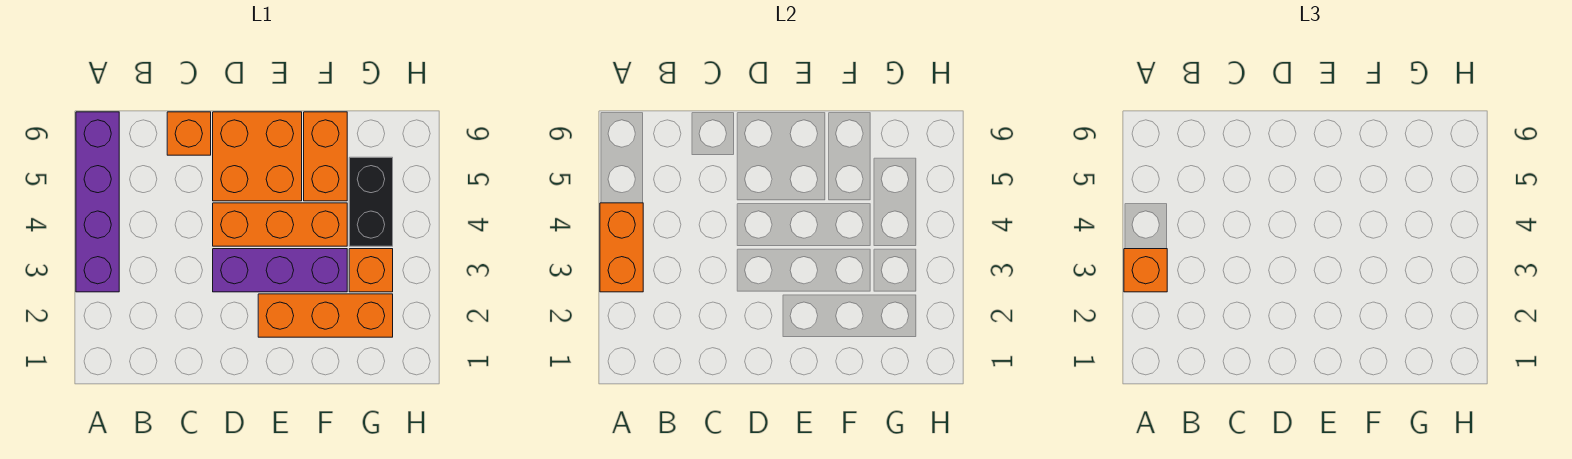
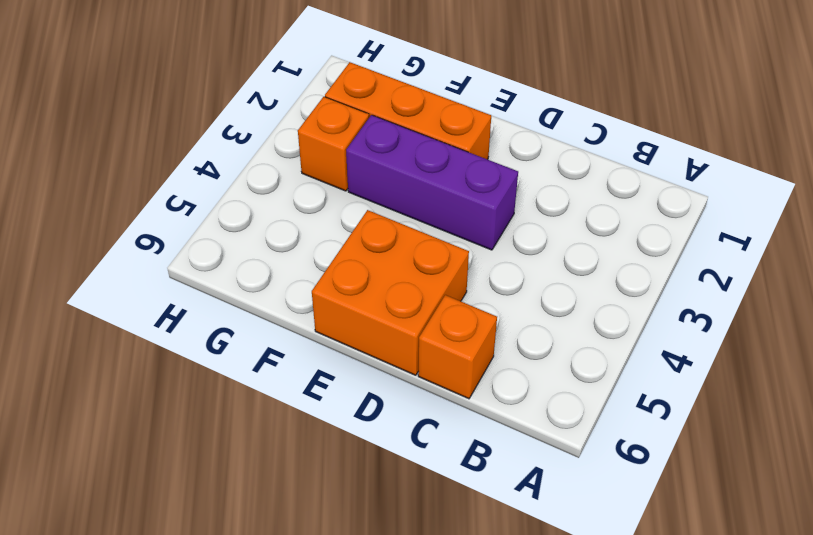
none -> purple 1x4 brick [76,112,119,292]
none -> orange 1x3 brick [213,203,347,246]

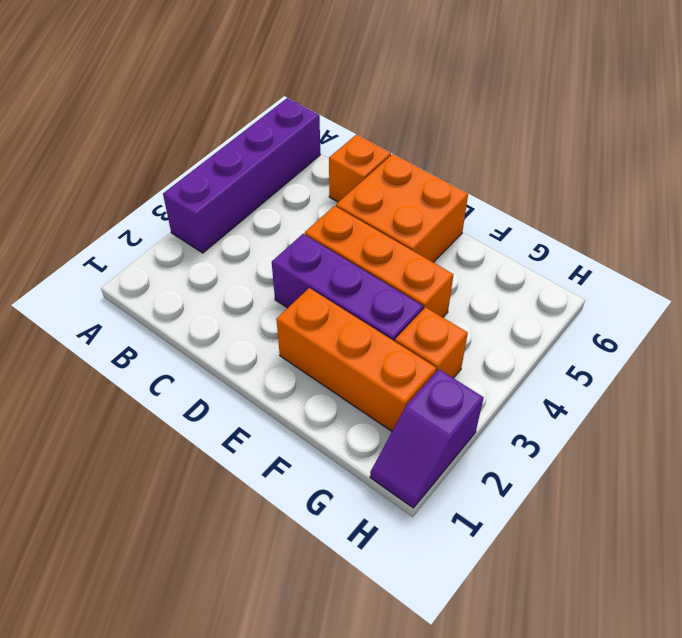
purple 1x2 slope [370,369,484,508] -> none
none -> orange 1x2 brick [304,112,347,201]
none -> black 1x2 brick [349,157,393,246]

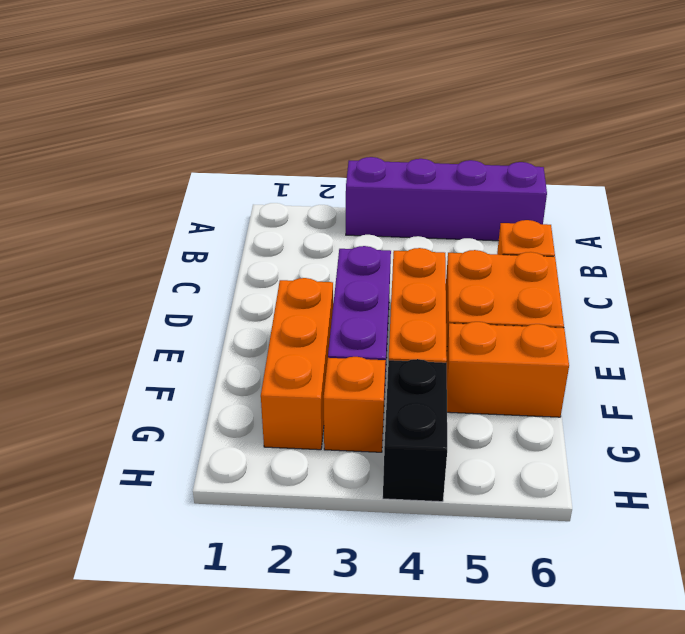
black 1x2 brick [383,359,447,502] -> black 1x2 brick turned to [349,157,393,246]
none -> orange 1x2 brick [600,203,643,292]
none -> orange 1x1 brick [1124,249,1167,292]

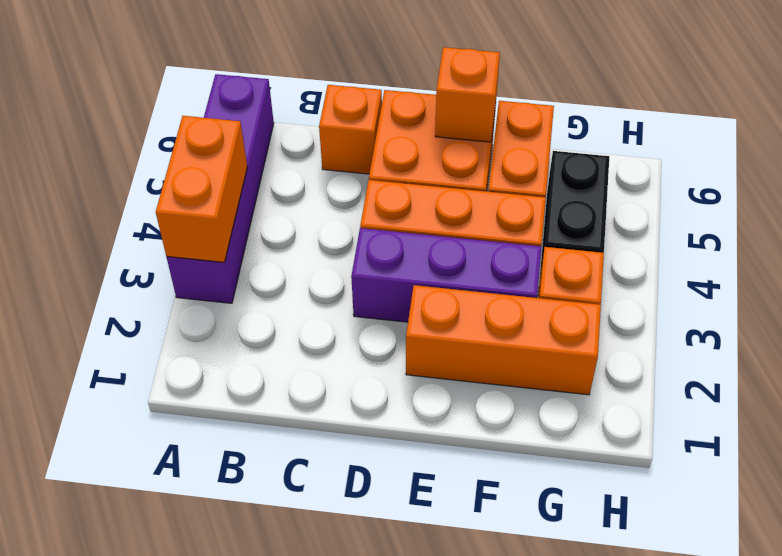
orange 1x1 brick [435,47,500,142] -> orange 1x1 brick moved to [1124,249,1167,292]

